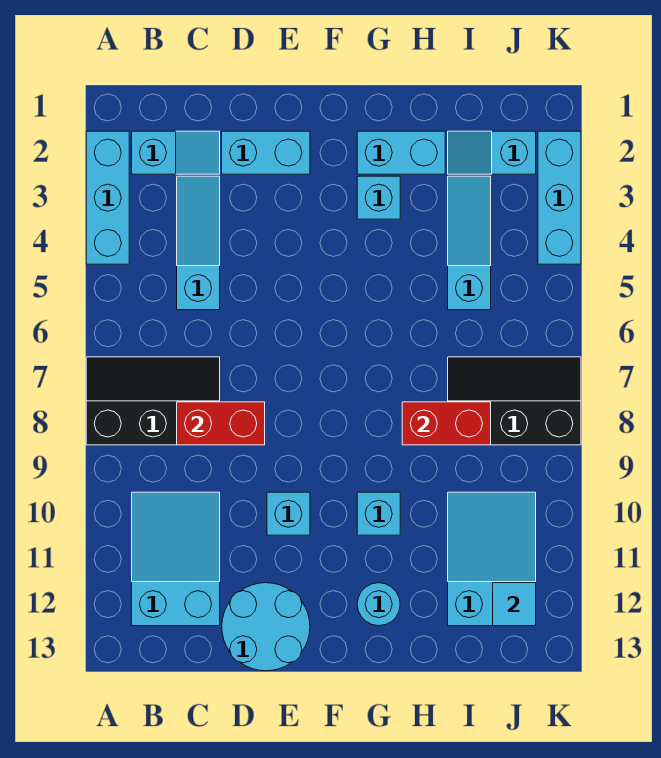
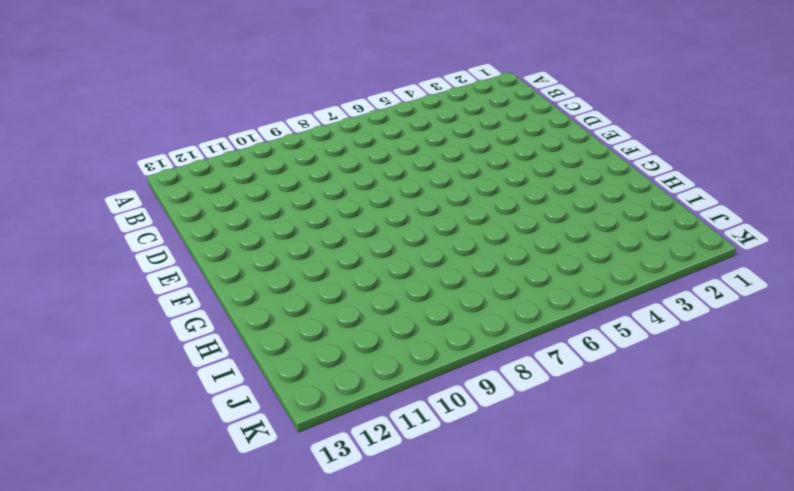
none -> cyan 1x3 brick [86,131,129,264]
none -> black 2x3 slope [86,357,220,445]
none -> cyan 1x2 slope [132,131,220,174]

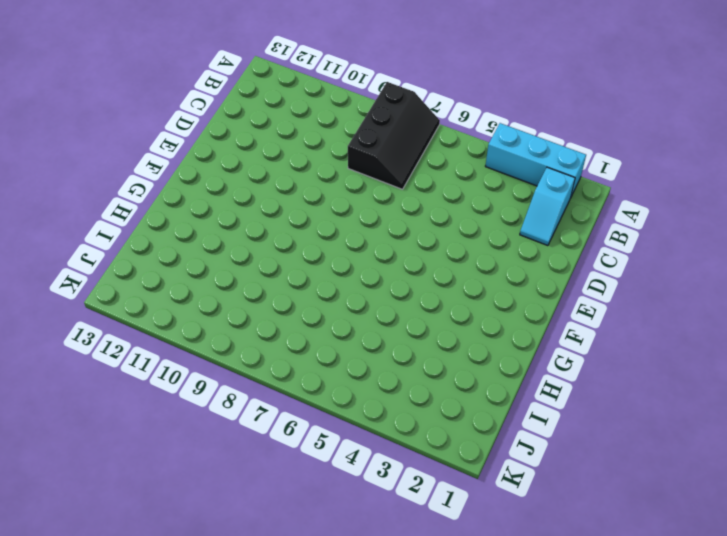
none -> cyan 2x3 slope [132,492,220,626]
none -> cyan 1x3 slope [177,176,220,310]
none -> cyan 1x2 brick [222,131,310,174]

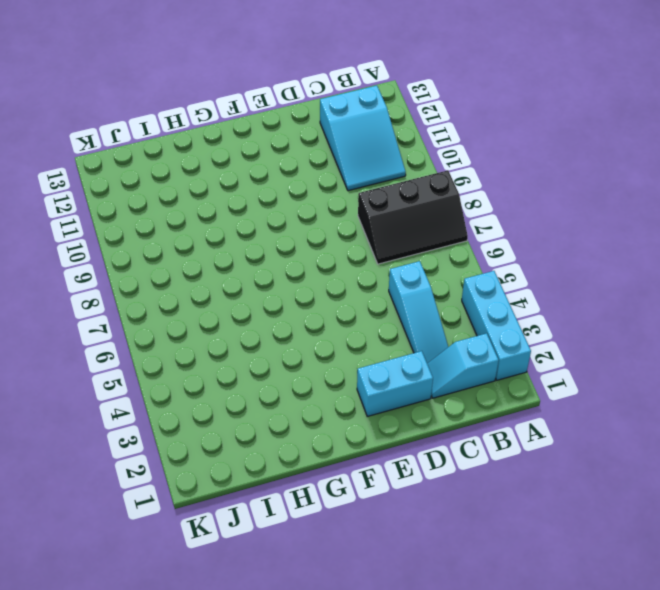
none -> cyan 2x2 round brick [222,583,310,671]
none -> cyan 1x1 brick [267,492,310,535]
none -> cyan 1x2 brick [357,131,445,174]

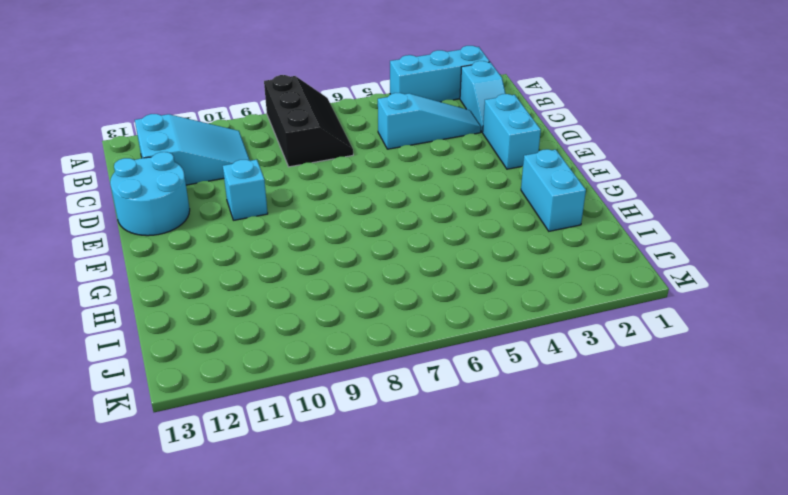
none -> cyan 1x1 brick [357,176,400,219]
none -> cyan 1x1 brick [357,492,400,535]
none -> cyan 1x1 round brick [357,583,400,626]

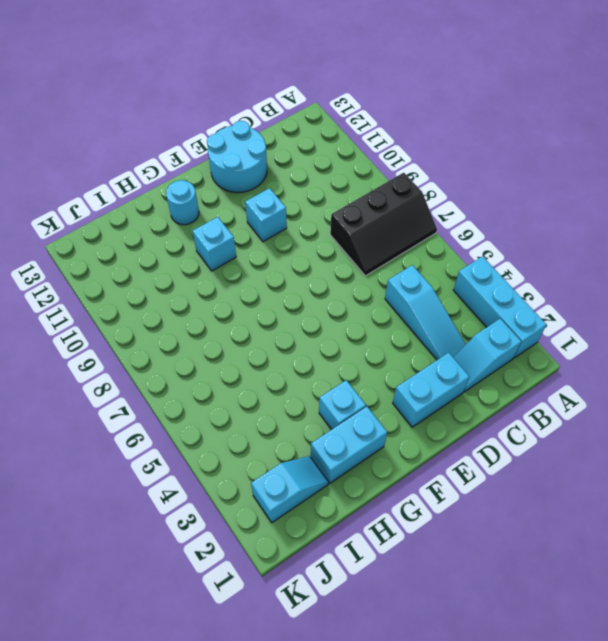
none -> cyan 2x3 slope [132,492,220,626]
none -> cyan 1x3 slope [448,176,491,310]
none -> black 2x3 slope [448,357,581,445]

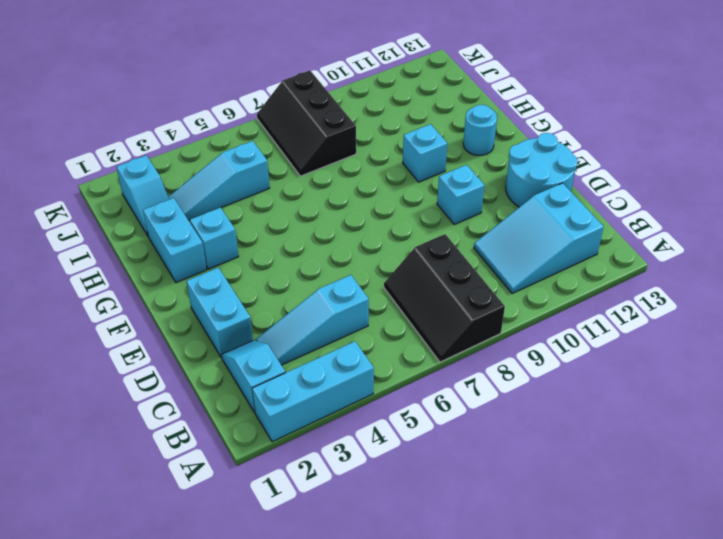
none -> cyan 2x3 slope [448,492,536,626]
none -> cyan 1x3 brick [538,131,581,264]
none -> red 1x2 brick [177,402,265,445]

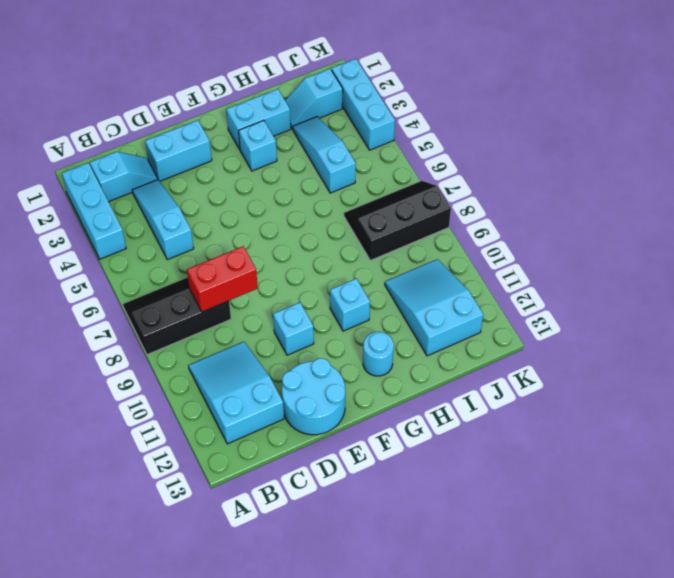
none -> red 1x2 brick [402,402,491,445]
none -> cyan 1x1 tile [493,583,536,626]

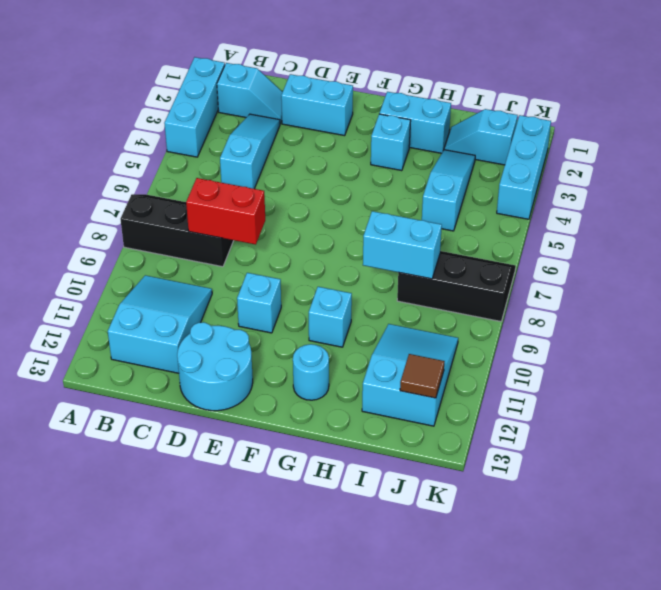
cyan 1x2 brick [363,211,442,279] -> red 1x2 brick [402,402,491,445]
brown 1x1 tile [400,354,445,398] -> cyan 1x1 tile [493,583,536,626]

